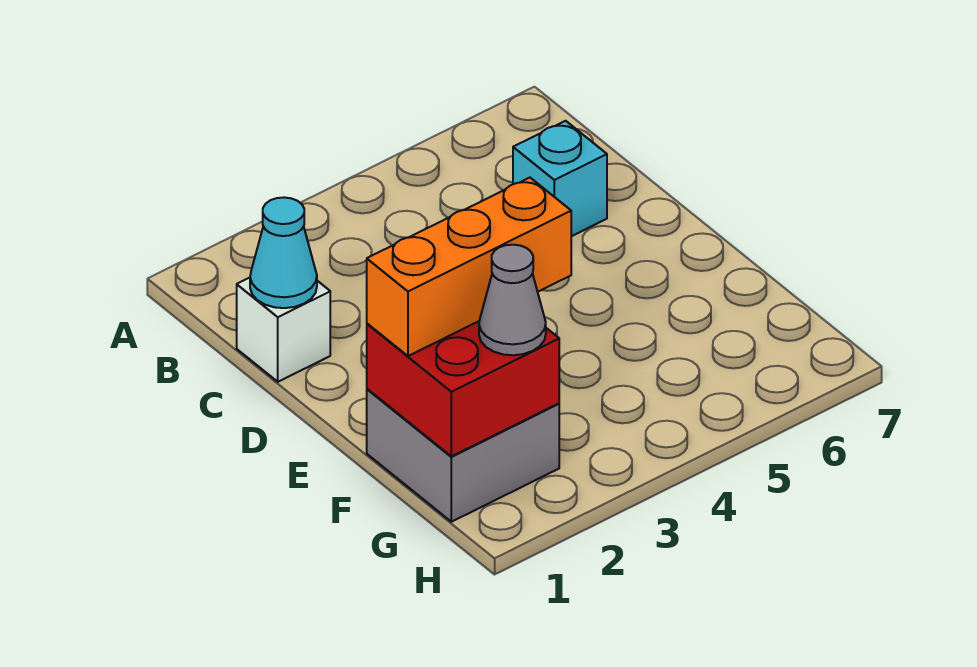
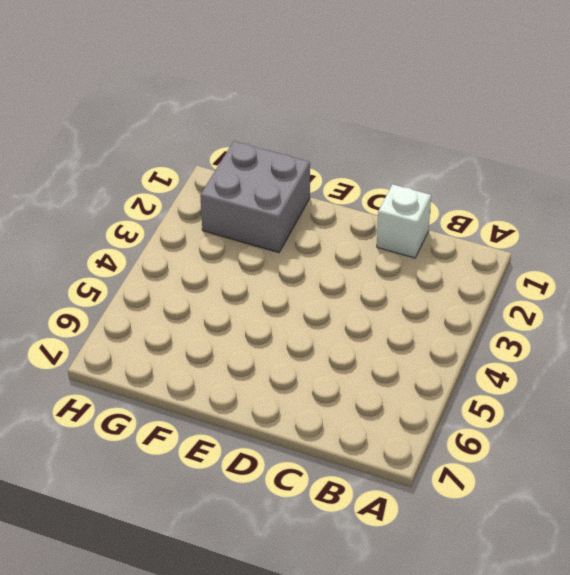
none -> cyan 1x1 brick [513,121,607,236]
none -> cyan 1x1 cone [250,197,317,308]

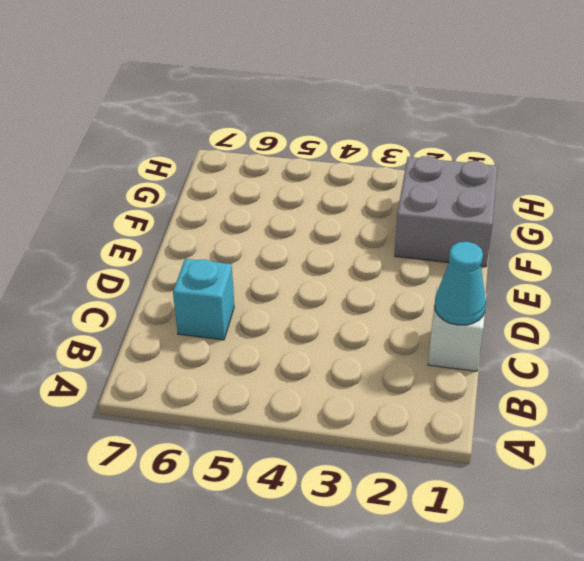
none -> red 2x2 brick [367,321,559,456]
none -> orange 1x3 brick [367,178,571,356]

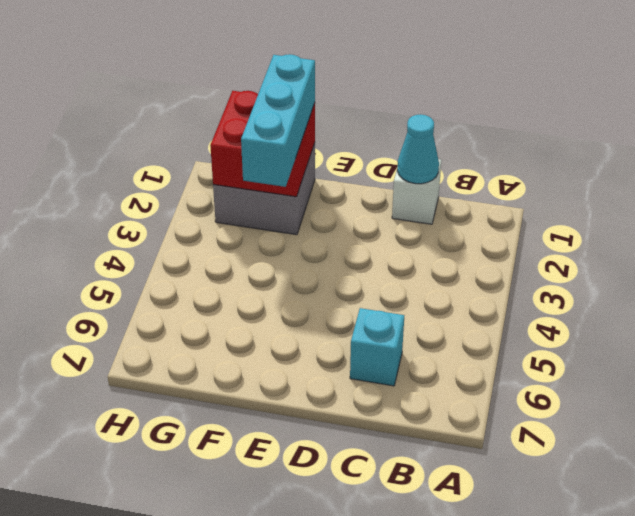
cyan 1x3 brick [241,54,315,187] -> orange 1x3 brick [367,178,571,356]
none -> grey 1x1 cone [479,245,546,355]

